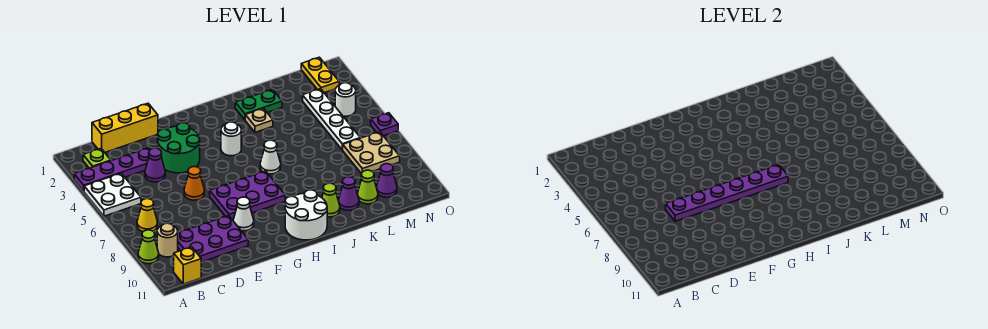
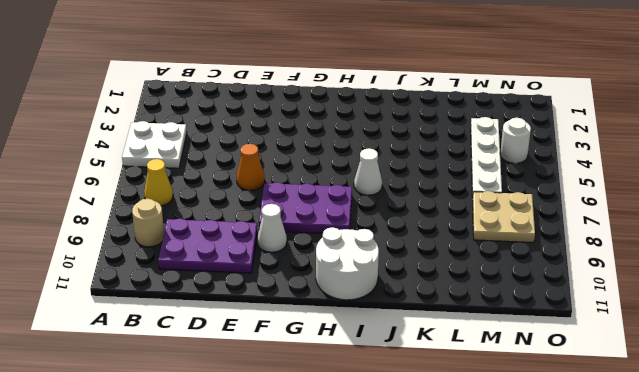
none -> purple 1x4 plate [74,148,151,191]
none -> lime 1x1 cone [138,230,159,264]
none -> lime 1x1 plate [83,149,111,168]

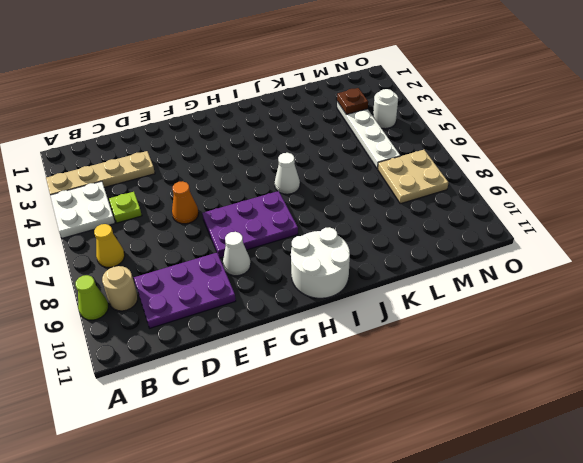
tan 1x4 plate [46,151,155,195] -> purple 1x4 plate [74,148,151,191]
lime 1x1 plate [109,192,142,223] -> lime 1x1 plate moved to [83,149,111,168]
brown 1x1 plate [337,88,368,115] -> none
none -> yellow 1x1 brick [174,247,201,284]
none -> yellow 1x3 brick [92,103,158,152]
none -> purple 1x1 cone [145,148,165,182]

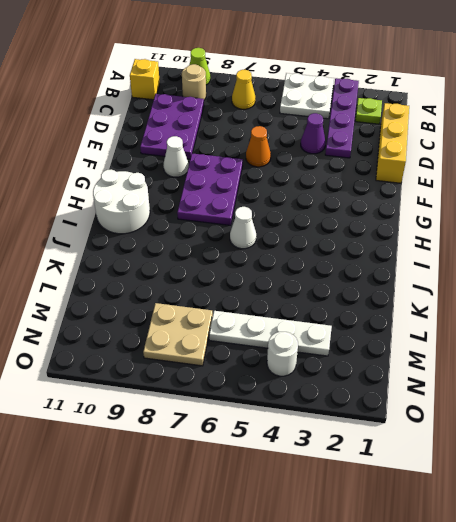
none -> green 2x2 round brick [158,123,200,173]
none -> white 1x1 round brick [221,122,241,156]
none -> green 1x2 plate [235,89,282,120]

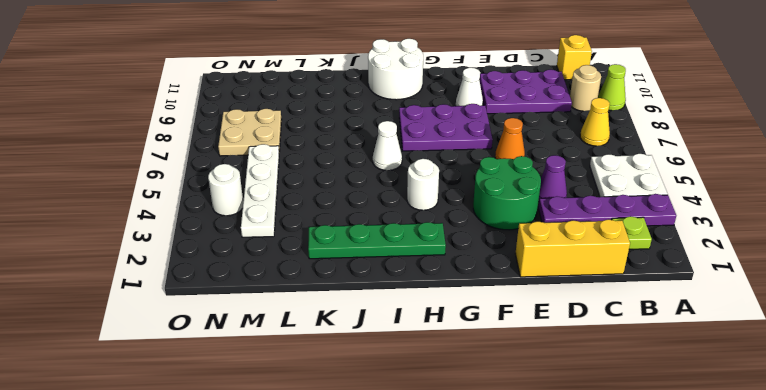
green 1x4 plate [308,222,446,259] -> green 1x2 plate [235,89,282,120]
none -> tan 1x1 plate [245,108,273,132]
none -> lime 1x1 cone [322,183,340,217]
none -> purple 1x1 cone [339,177,359,210]

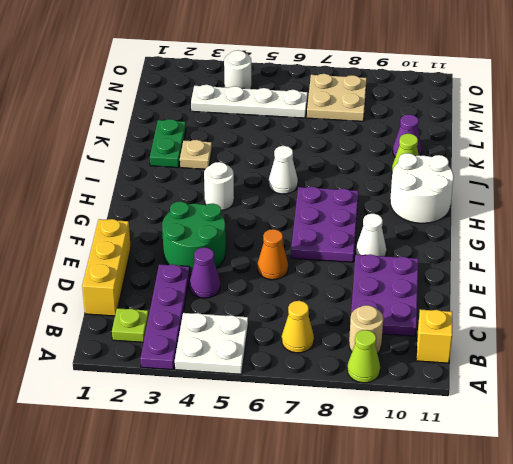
none -> lime 1x1 cone [358,170,378,204]
none -> purple 1x1 cone [377,164,397,197]
none -> yellow 1x2 plate [301,57,339,93]

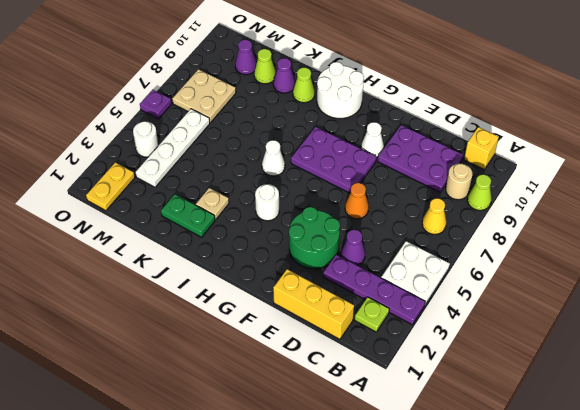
none -> purple 1x6 plate [666,164,788,221]

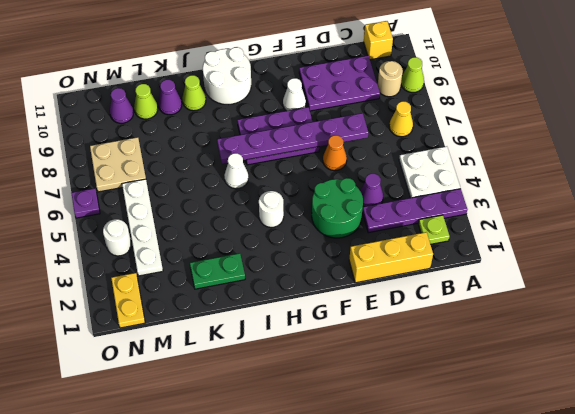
none -> tan 1x1 plate [245,108,273,132]

